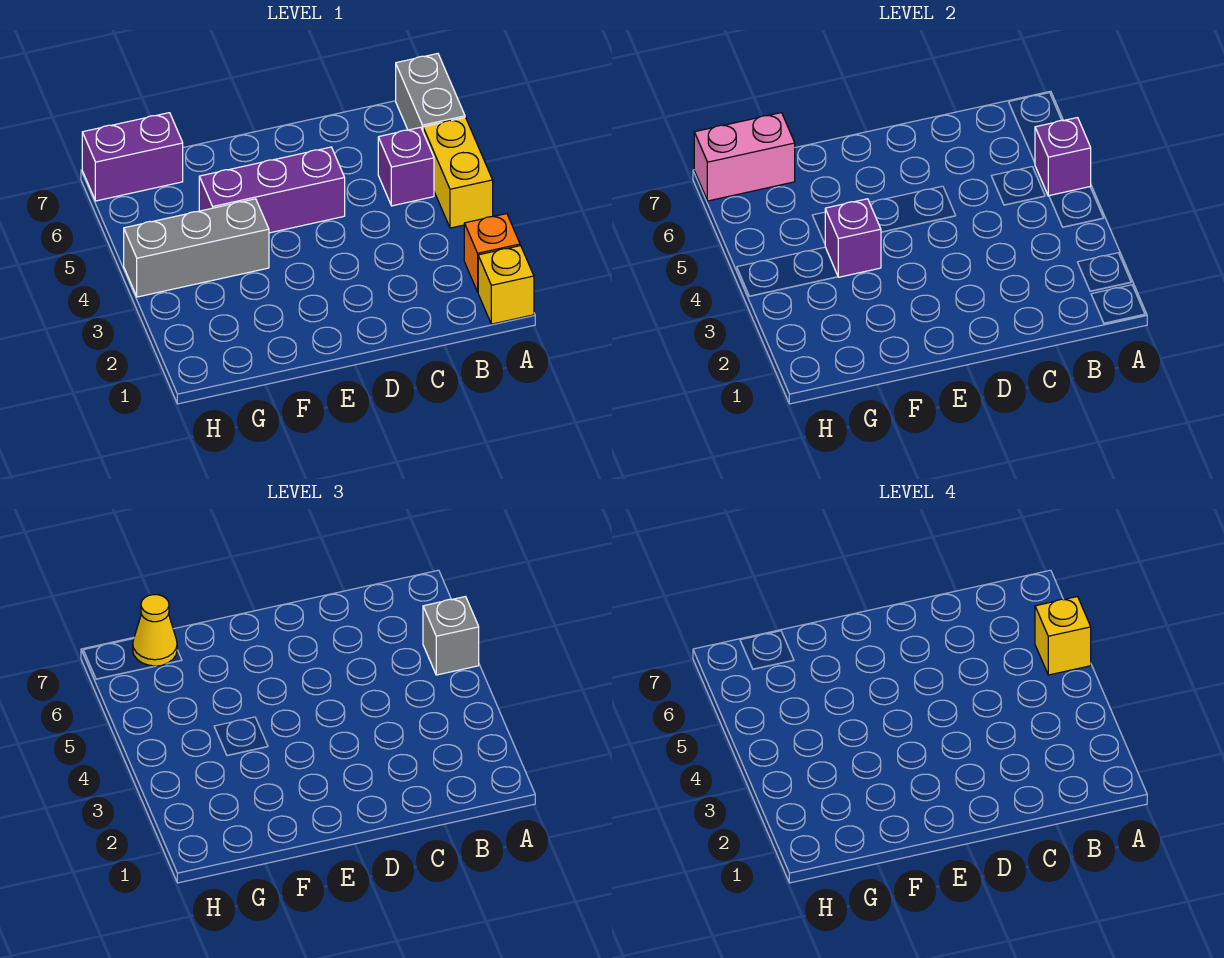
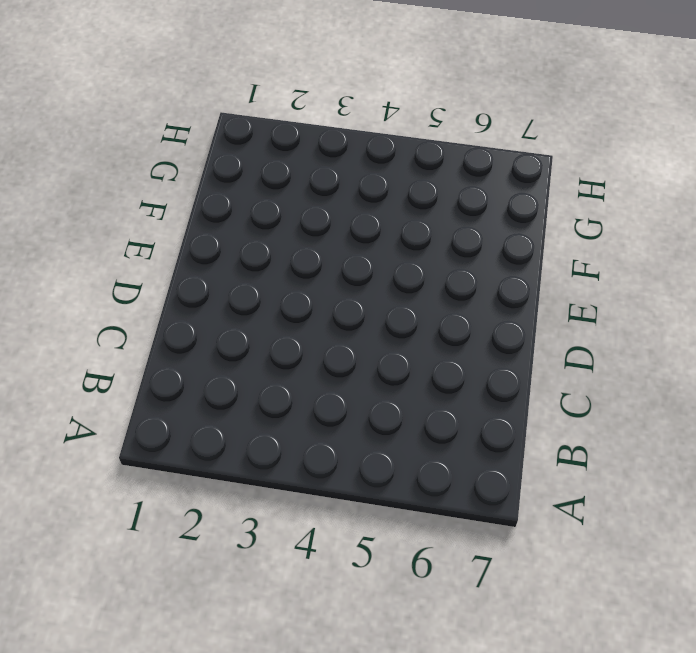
none -> yellow 1x1 brick [478,246,534,324]
none -> orange 1x1 brick [464,214,520,292]
none -> yellow 1x2 brick [423,118,493,228]

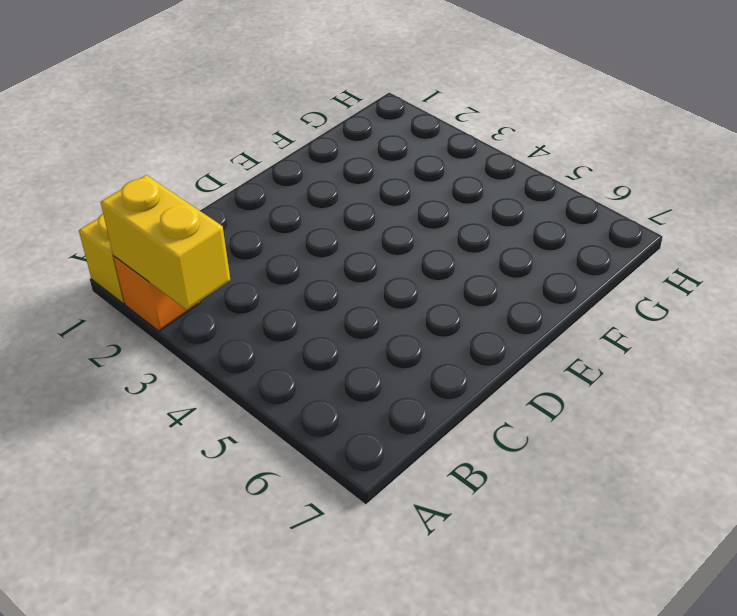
yellow 1x2 brick [101,175,230,310] -> yellow 1x2 brick moved to [423,118,493,228]
none -> grey 1x2 brick [396,54,465,131]
none -> purple 1x1 brick [378,127,434,206]
none -> purple 1x3 brick [199,147,345,233]

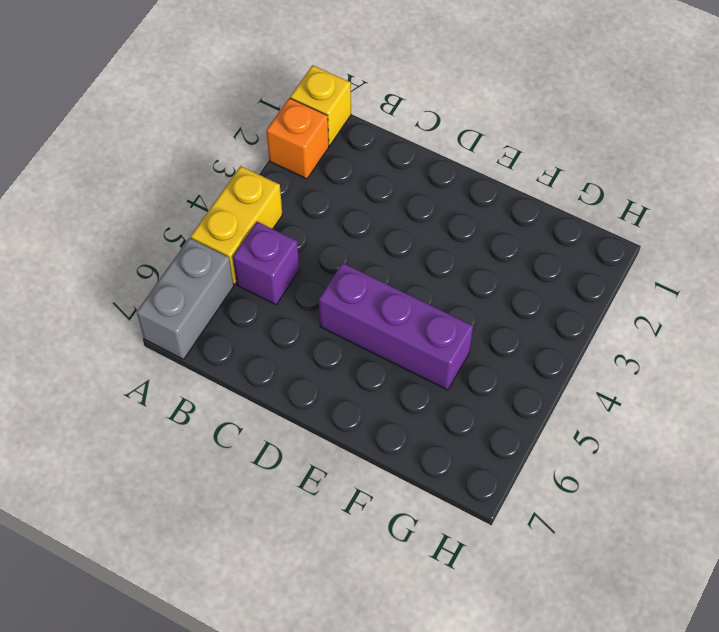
none -> grey 1x3 brick [124,199,269,297]
none -> purple 1x2 brick [82,113,183,201]
none -> purple 1x1 brick [1035,118,1091,196]

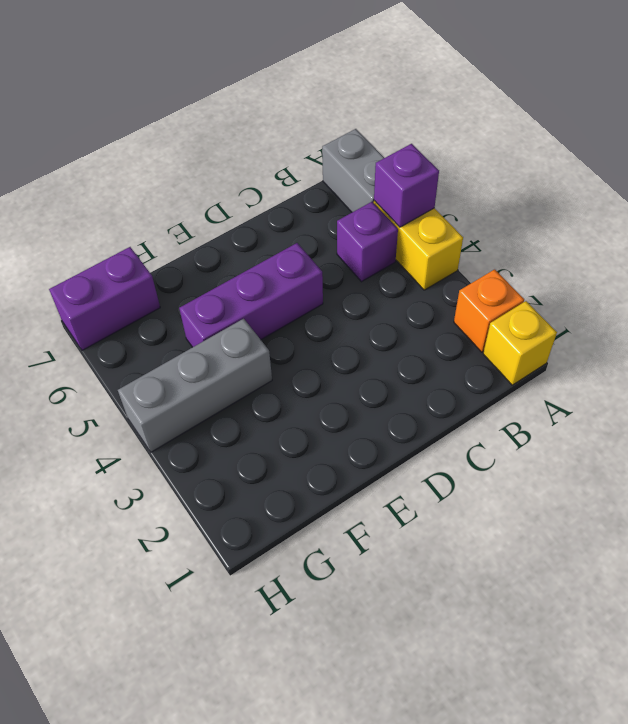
none -> purple 1x1 brick [825,199,881,277]
none -> pink 1x2 brick [694,113,795,201]
none -> grey 1x1 brick [423,597,479,675]

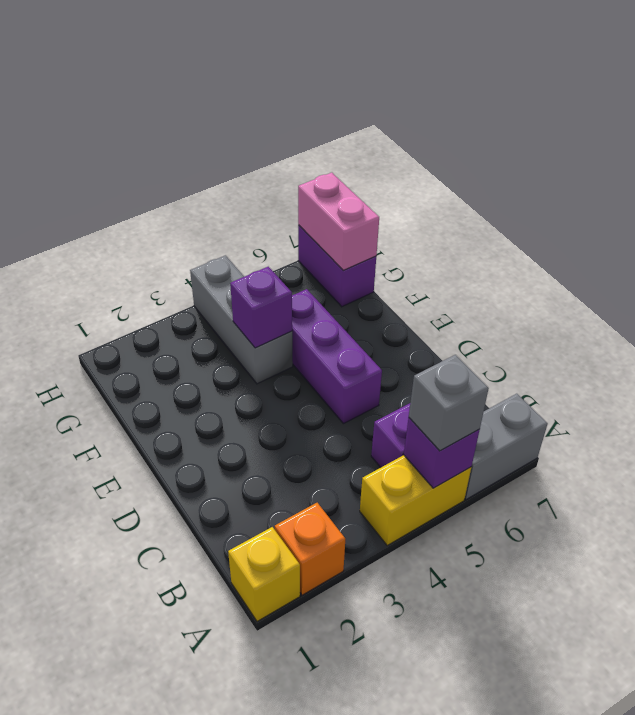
none -> yellow 1x1 cone [133,595,177,666]
none -> yellow 1x1 brick [1035,597,1091,675]

